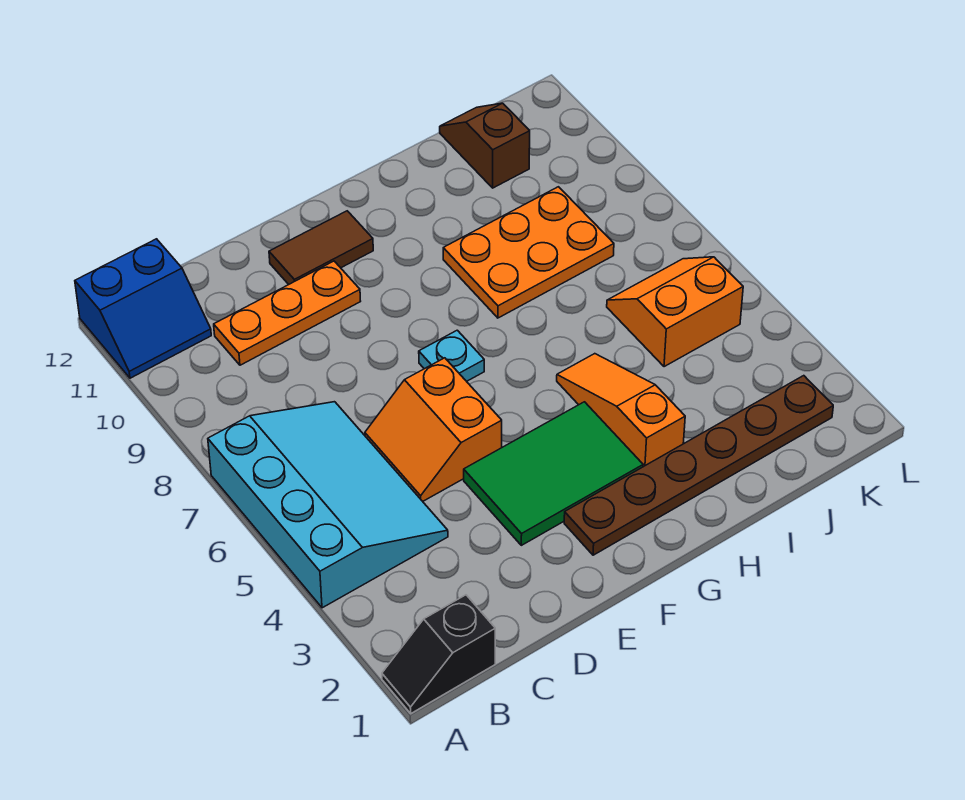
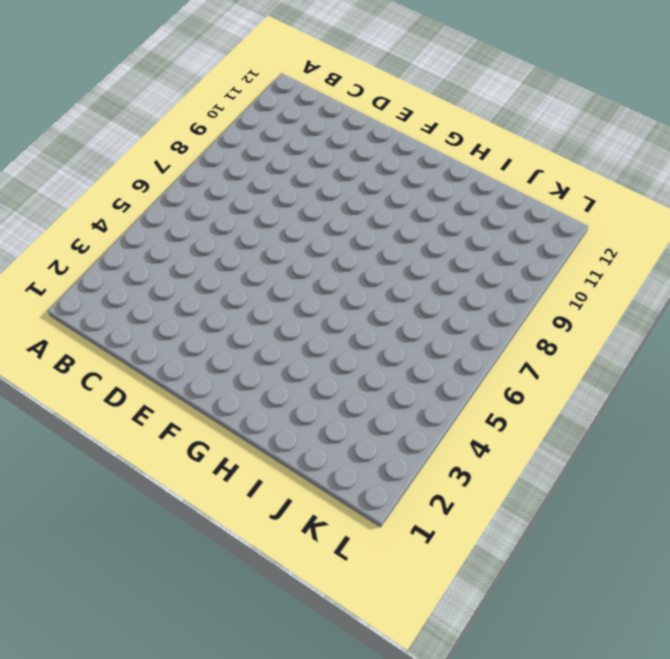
none -> black 1x2 slope [382,595,495,713]
none -> cyan 3x4 slope [208,402,448,608]
none -> blue 2x2 slope [75,239,211,378]

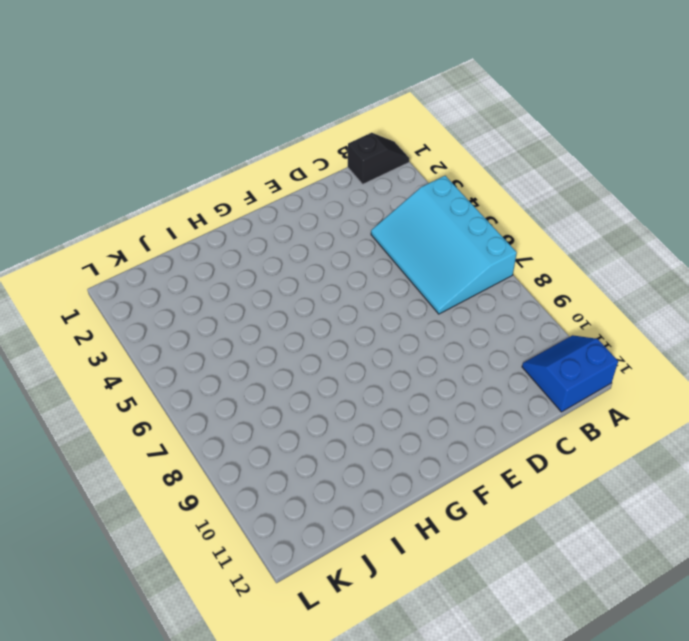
none -> orange 1x3 plate [214,261,361,365]
none -> orange 2x2 slope [365,358,502,501]
none -> green 2x3 tile [464,402,643,545]

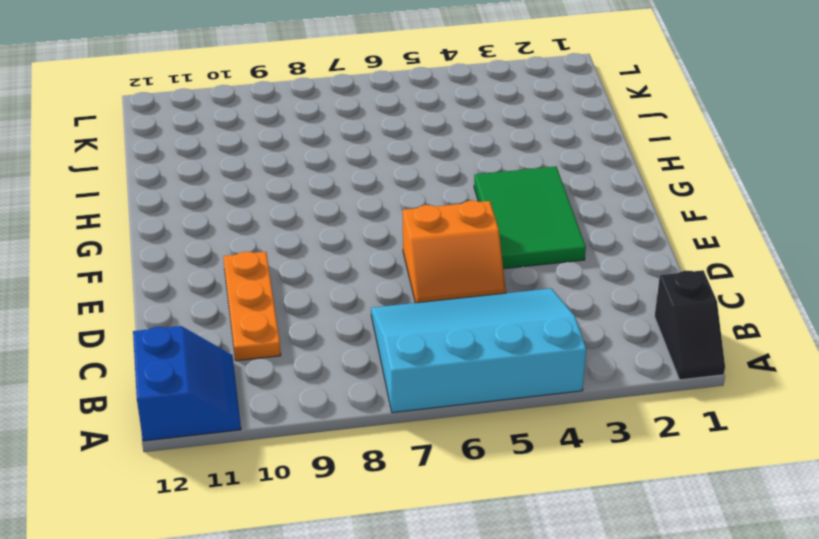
none -> brown 1x2 tile [269,211,373,284]
none -> brown 1x6 plate [564,376,833,555]
none -> cyan 1x1 plate [419,330,484,381]

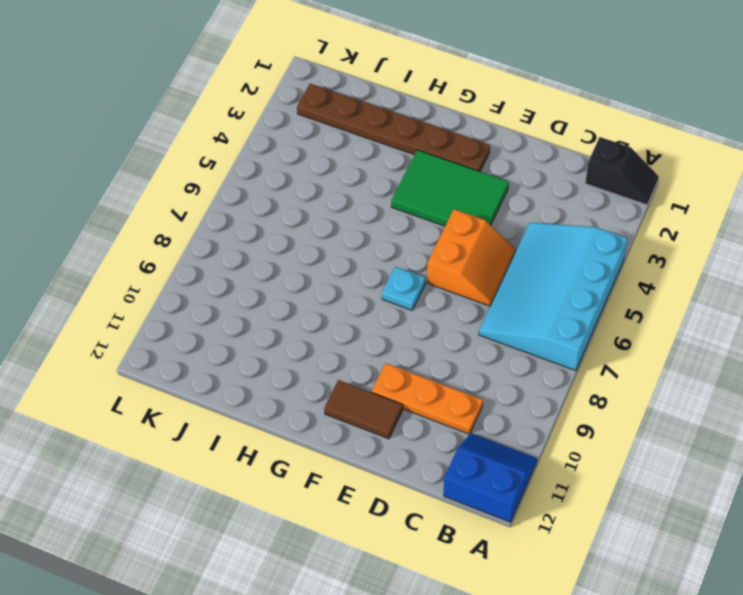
none -> orange 1x3 slope [557,354,685,467]
none -> orange 2x3 plate [443,187,614,318]
none -> orange 2x2 slope [607,257,743,367]

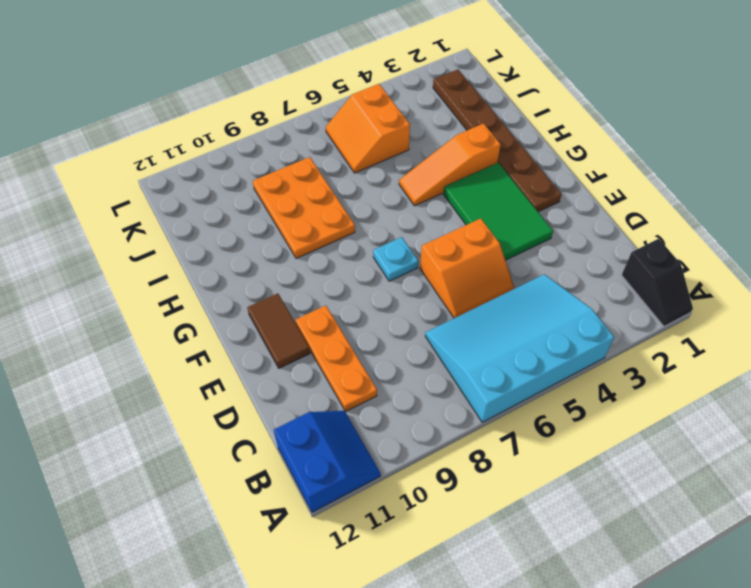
none -> brown 1x2 slope [440,103,530,188]

